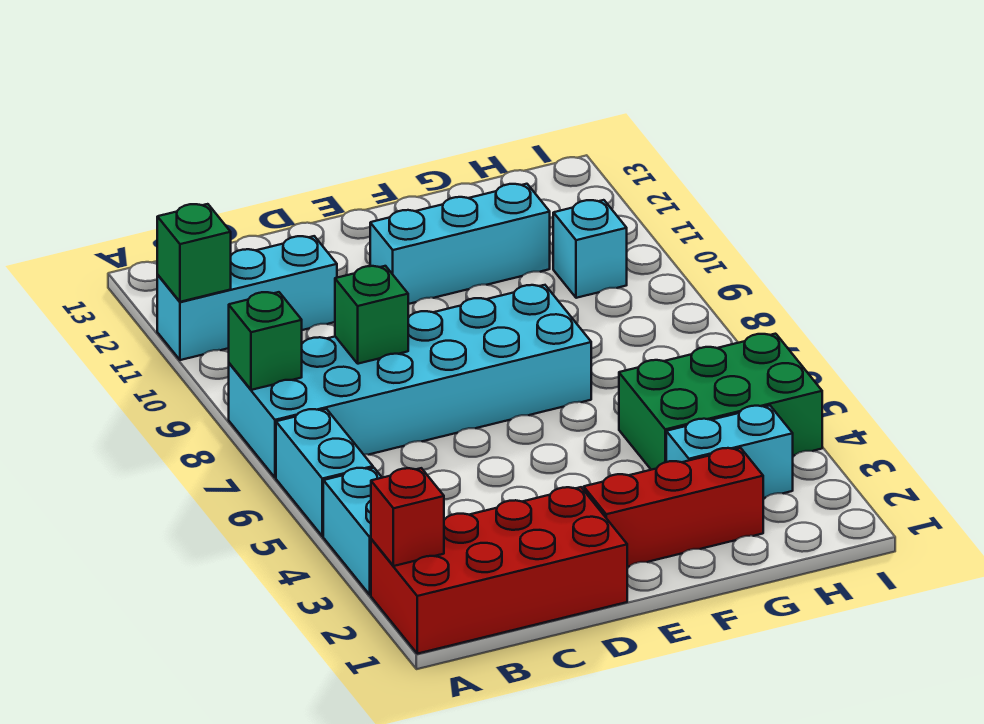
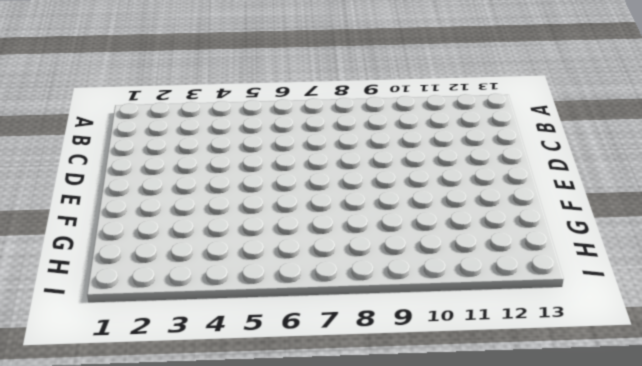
none -> red 2x4 brick [371,487,627,654]
none -> cyan 1x2 brick [323,468,382,595]
none -> cyan 1x2 brick [276,409,373,536]

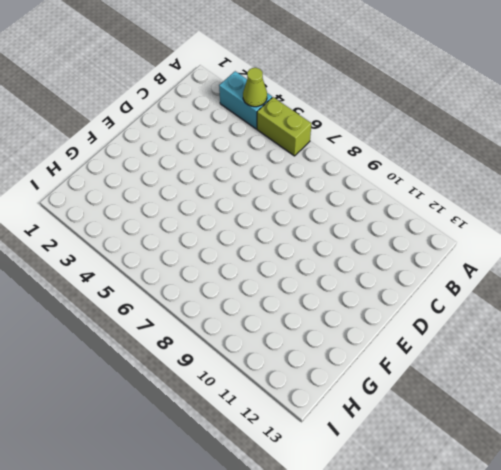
lime 1x1 cone [243,68,267,107] -> none
lime 1x2 brick [257,97,312,156] -> cyan 1x2 brick [276,409,373,536]
none -> red 2x4 brick [371,487,627,654]
none -> cyan 2x6 brick [229,285,591,478]
none -> cyan 1x3 brick [157,236,337,360]

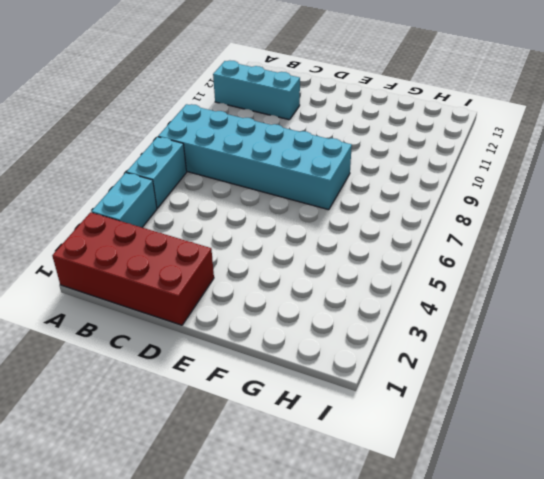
none -> red 1x3 brick [584,448,763,567]
none -> cyan 1x3 brick [370,184,550,304]
none -> cyan 1x2 brick [666,406,793,498]

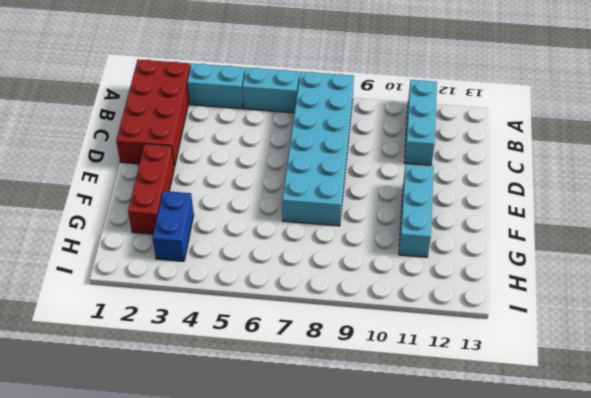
blue 1x2 brick [153,191,194,261] -> cyan 1x2 brick [666,406,793,498]
none -> green 2x3 brick [619,334,822,470]
none -> cyan 1x1 brick [553,200,627,298]
none -> red 1x1 brick [371,468,444,566]

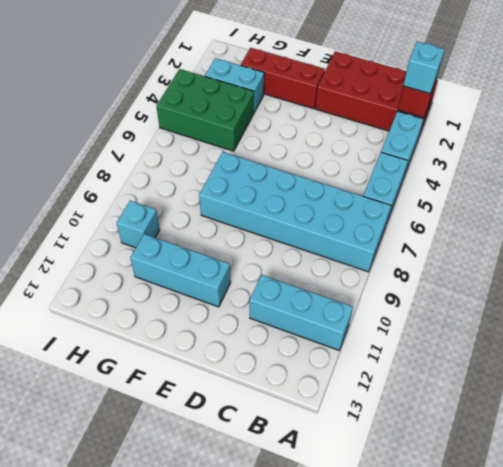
cyan 1x1 brick [403,42,445,94] -> none
none -> green 1x1 brick [229,292,302,390]
none -> green 1x1 brick [157,204,231,302]
none -> green 1x1 brick [335,266,408,364]

